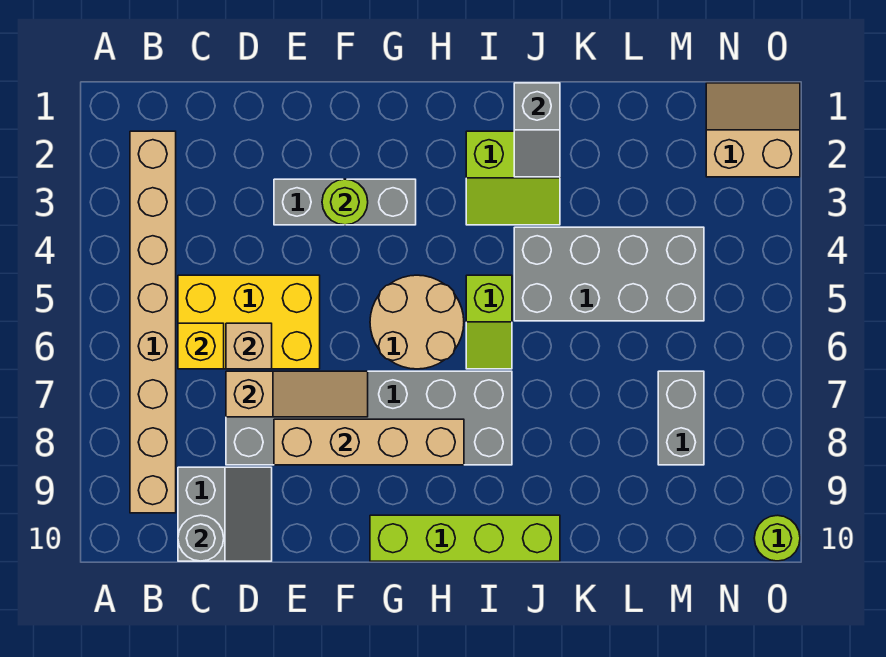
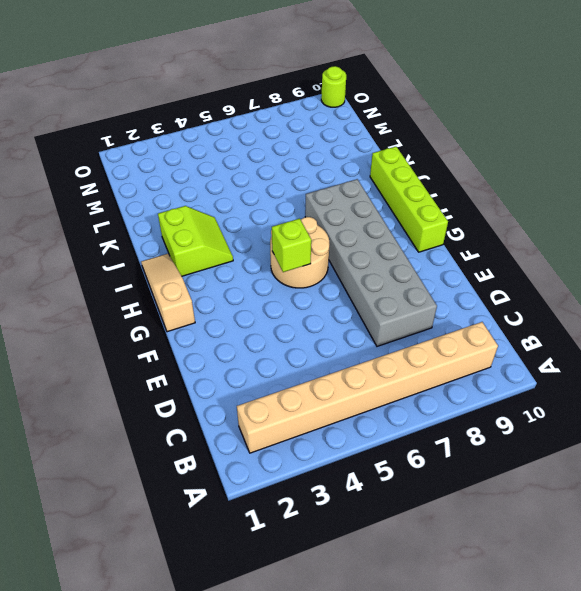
tan 1x3 slope [141,254,195,332] -> tan 1x3 slope moved to [226,371,368,417]
lime 1x1 brick [272,219,311,272] -> none
none -> yellow 2x3 brick [178,275,320,369]
none -> grey 2x2 slope [178,467,272,561]
none -> grey 1x3 brick [274,179,416,225]

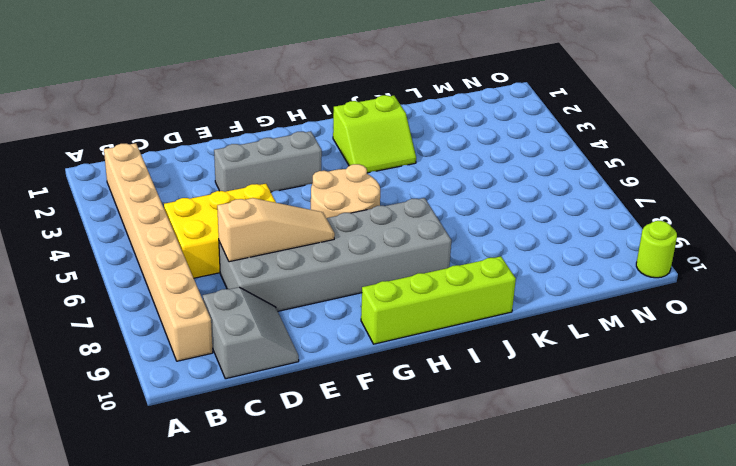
none -> lime 1x2 slope [466,275,512,369]
none -> grey 2x4 brick [514,227,704,321]
none -> grey 1x2 brick [658,371,704,465]

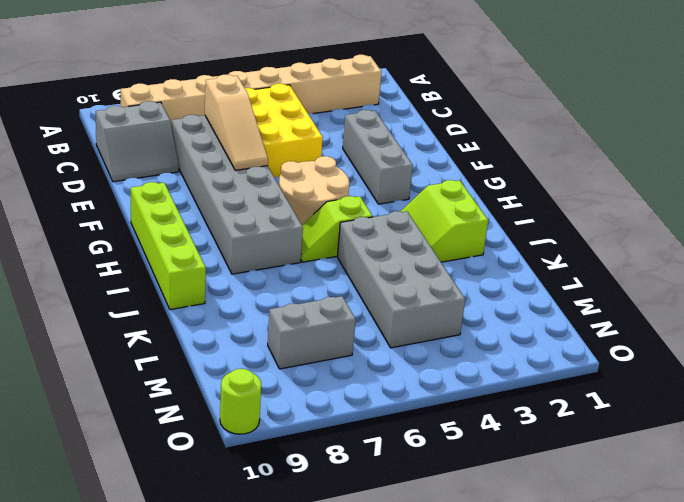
none -> tan 2x2 slope [706,83,800,177]
none -> yellow 1x1 brick [178,323,224,369]
none -> grey 1x1 round brick [178,515,224,561]

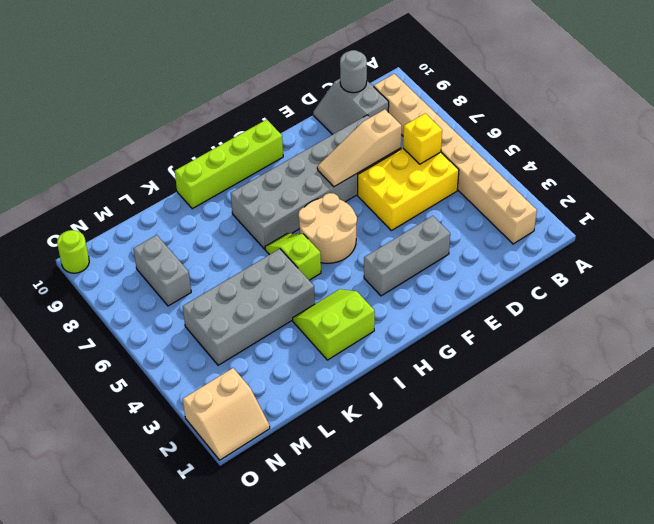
none -> tan 1x1 brick [226,323,272,369]
none -> tan 1x4 brick [274,419,464,465]
none -> lime 1x1 round brick [322,179,368,225]

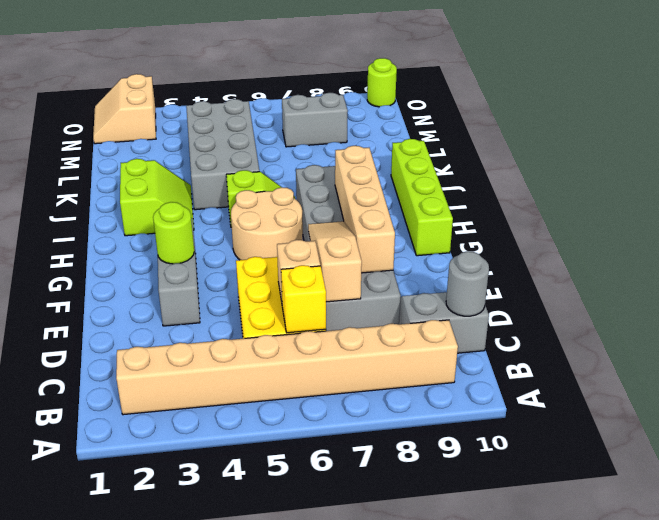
none -> grey 1x2 slope [514,83,560,177]

